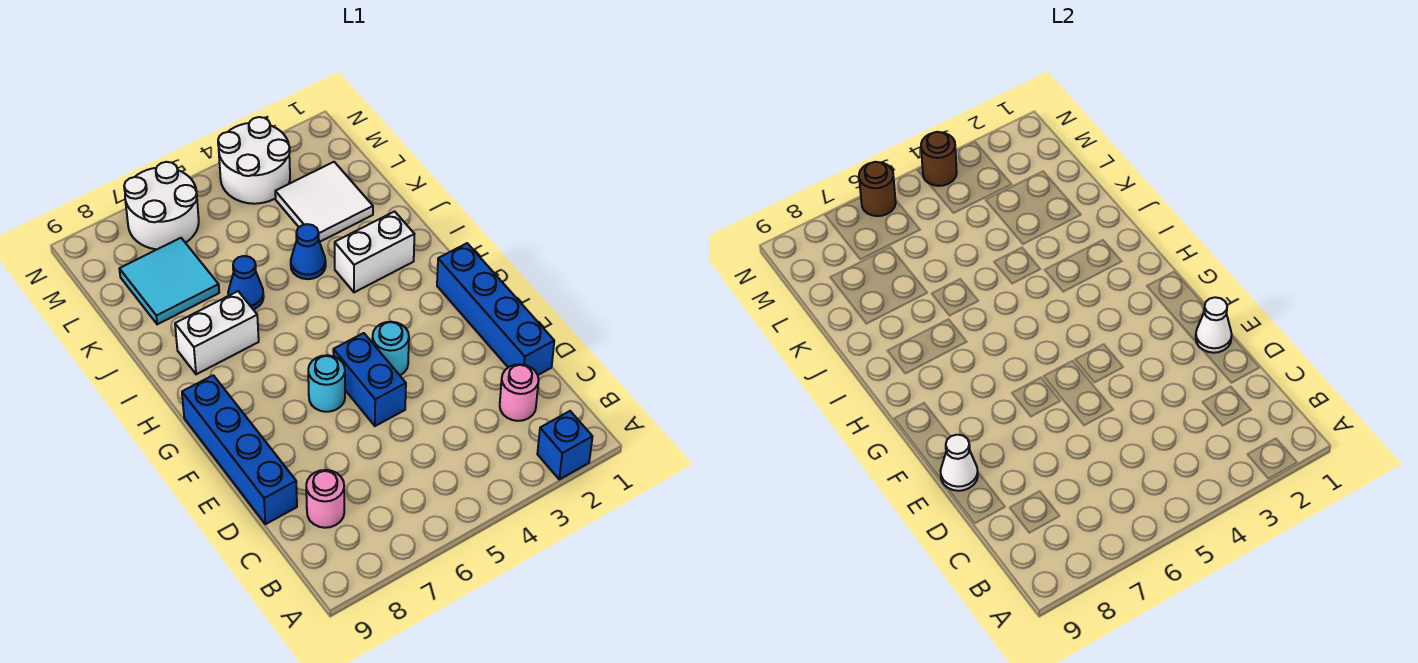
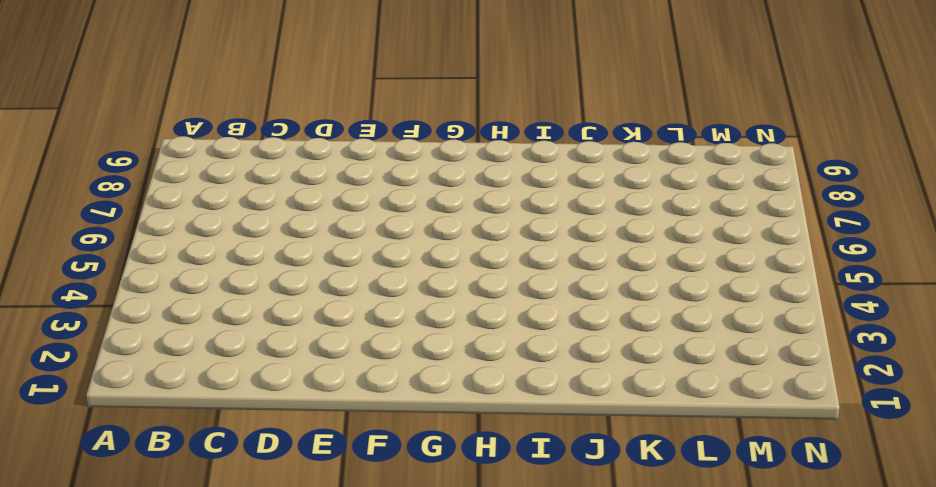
none -> blue 1x1 brick [537,411,592,479]
none -> pink 1x1 round brick [500,364,539,421]
none -> pink 1x1 round brick [306,470,344,528]

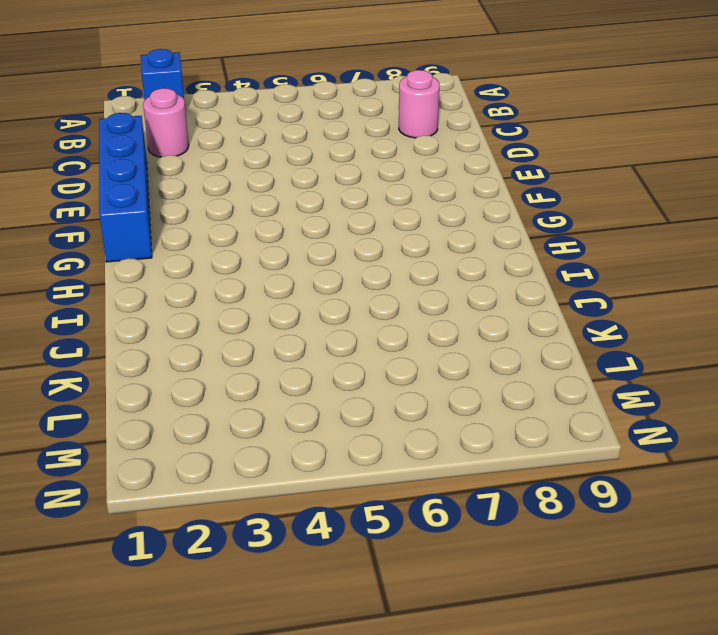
none -> blue 1x4 brick [182,375,297,524]
none -> blue 1x2 brick [333,333,406,426]
none -> cyan 1x1 round brick [372,322,409,375]

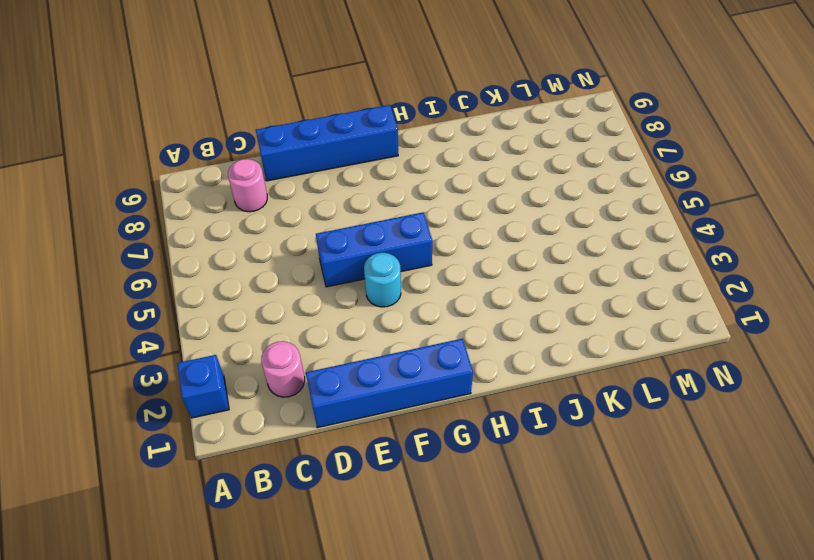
blue 1x3 brick [316,212,432,287] -> blue 1x2 brick [333,333,406,426]
none -> cyan 1x1 round brick [308,355,345,412]
none -> white 1x2 brick [335,211,414,292]
none -> white 1x2 brick [175,291,259,374]

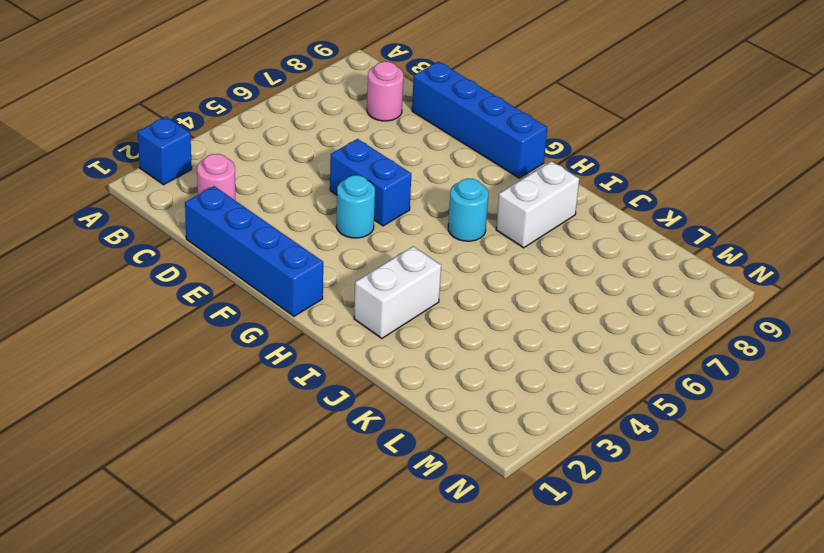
cyan 1x1 round brick [448,179,488,241] -> cyan 1x1 round brick moved to [308,355,345,412]
none -> blue 1x1 cone [291,224,326,279]
none -> blue 1x1 cone [228,256,264,310]
none -> white 2x2 tile [275,162,373,242]

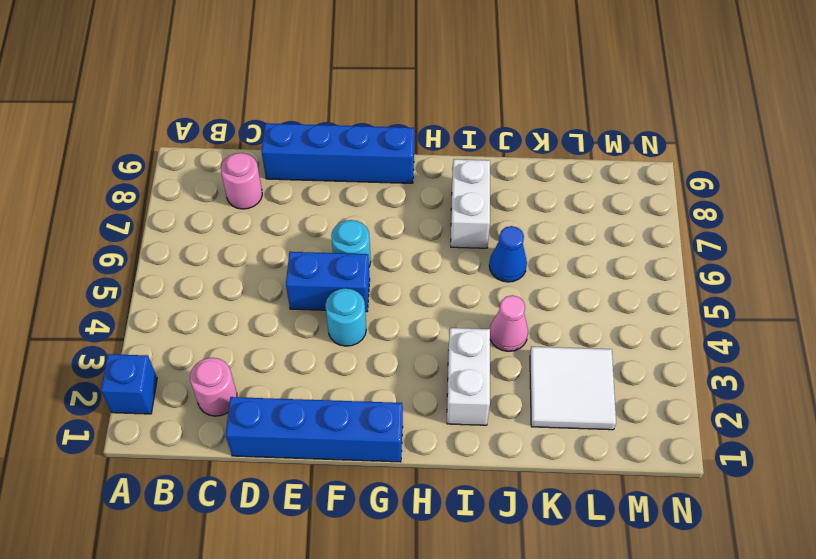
pink 1x1 cone [490,295,528,351] -> blue 1x1 cone [291,224,326,279]
none -> cyan 2x2 tile [119,238,219,324]
none -> white 2x2 round brick [218,117,290,204]
none -> white 2x2 round brick [124,162,199,249]

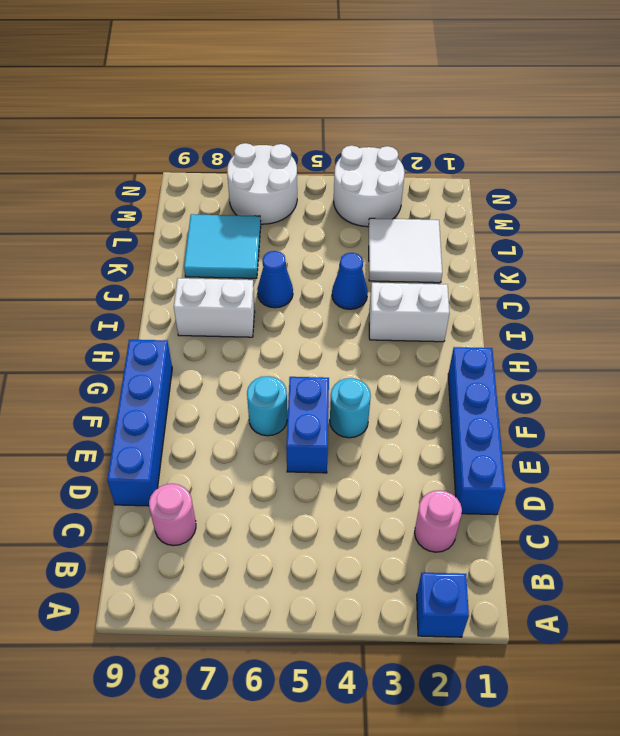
none -> white 1x1 cone [1196,297,1232,353]
none -> white 1x1 cone [940,435,978,491]
none -> brown 1x1 round brick [921,132,957,186]

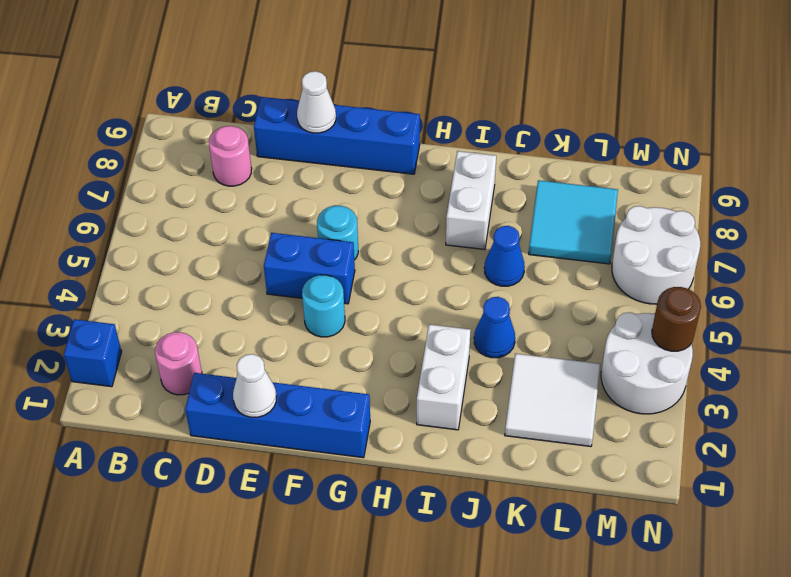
none -> brown 1x1 round brick [859,162,896,216]

